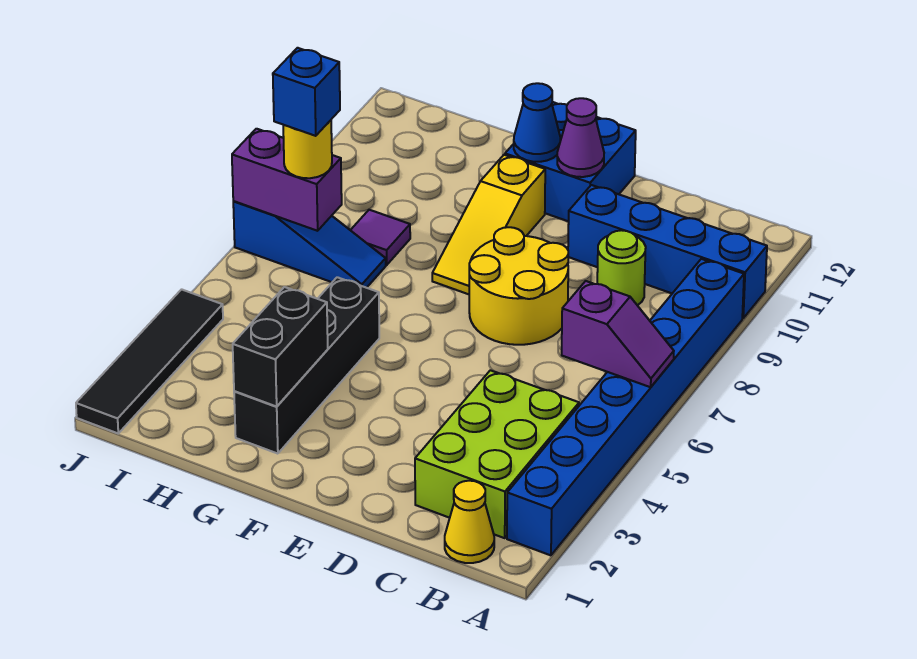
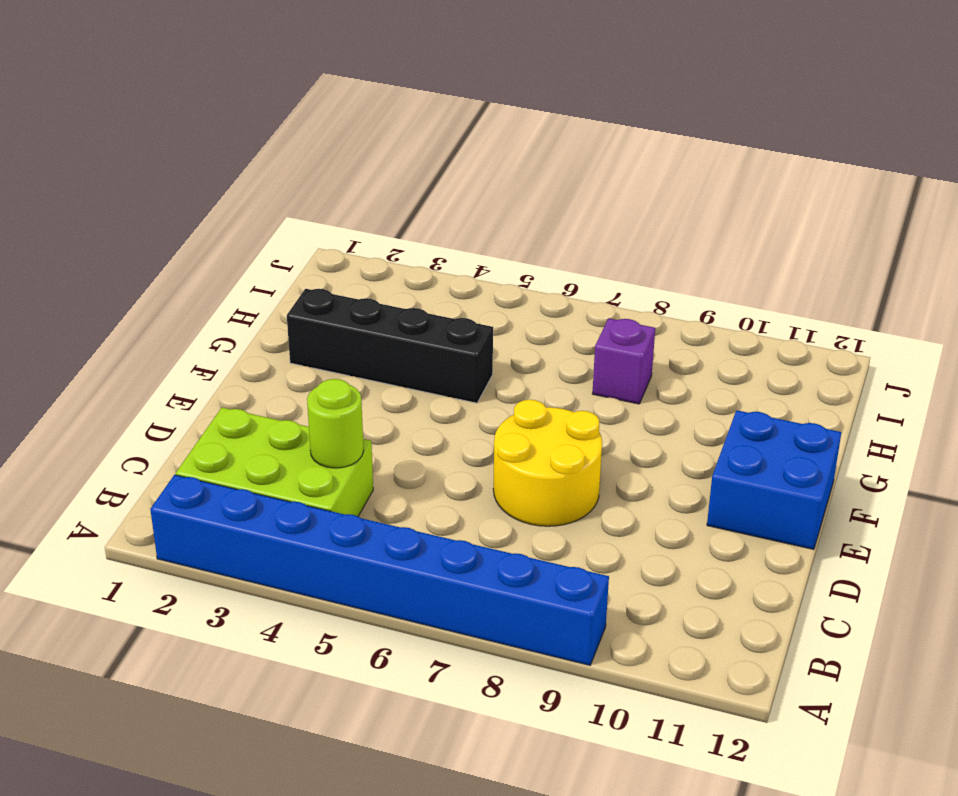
lime 1x1 round brick [307,379,364,468] -> lime 1x1 round brick moved to [597,230,646,306]
purple 1x1 brick [592,318,655,404] -> purple 1x1 tile [351,210,410,265]
none -> blue 1x4 brick [568,185,767,318]
none -> yellow 1x1 cone [445,481,494,563]
none -> yellow 1x3 slope [432,155,545,294]

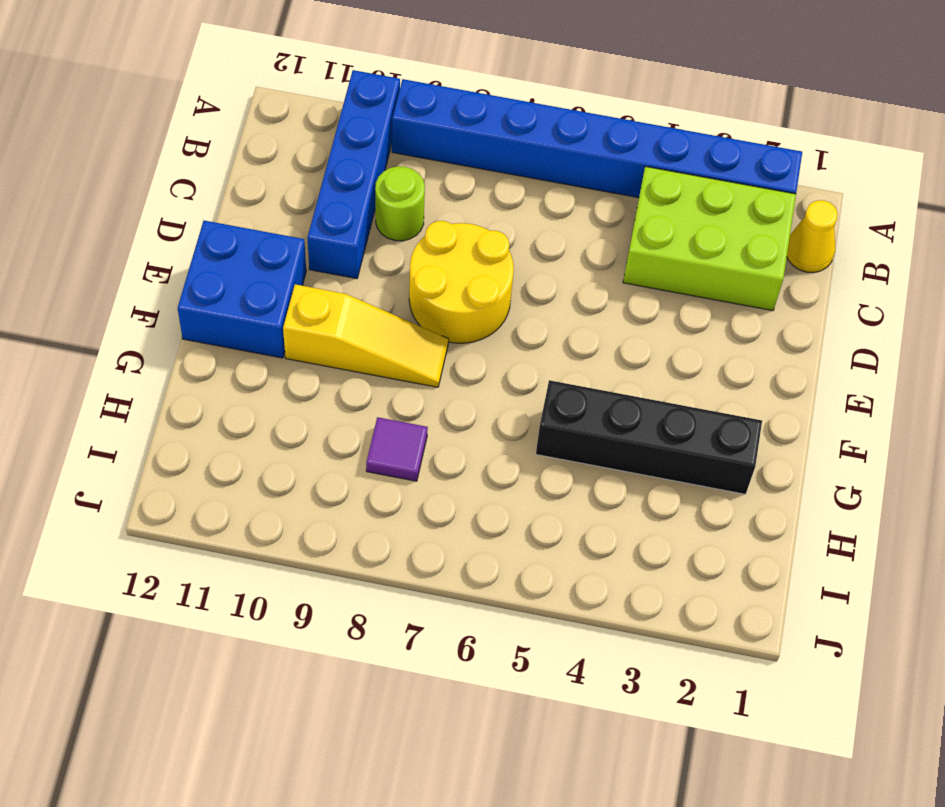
none -> blue 1x3 slope [233,201,386,288]
none -> black 1x4 tile [76,289,223,433]
none -> purple 1x2 slope [562,281,674,387]

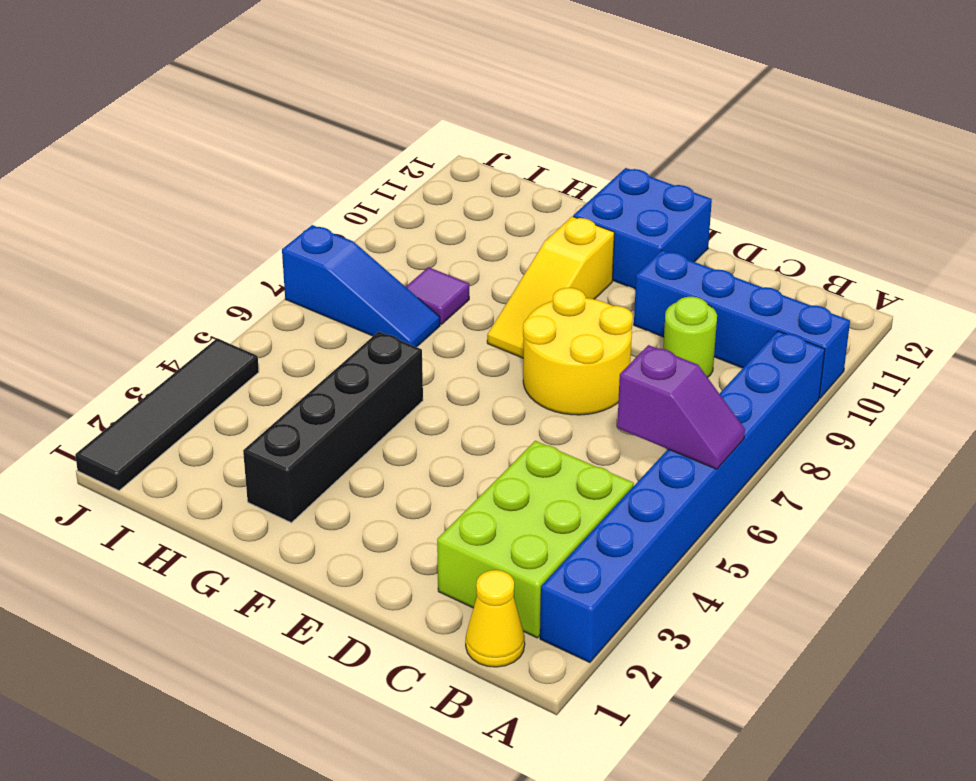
none -> purple 1x1 cone [557,98,604,177]
none -> blue 1x1 cone [514,83,560,162]
none -> black 1x2 brick [233,287,328,407]

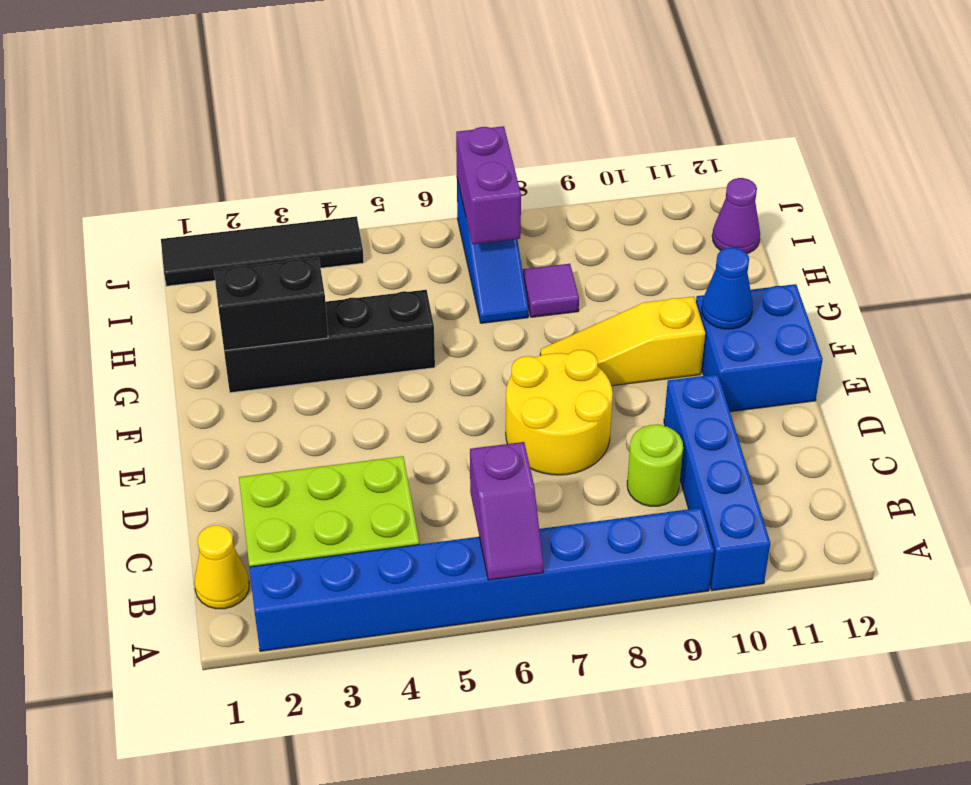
purple 1x1 cone [712,178,760,254] -> purple 1x1 cone moved to [557,98,604,177]
none -> yellow 1x1 round brick [283,120,332,178]
none -> blue 1x1 brick [273,48,340,136]

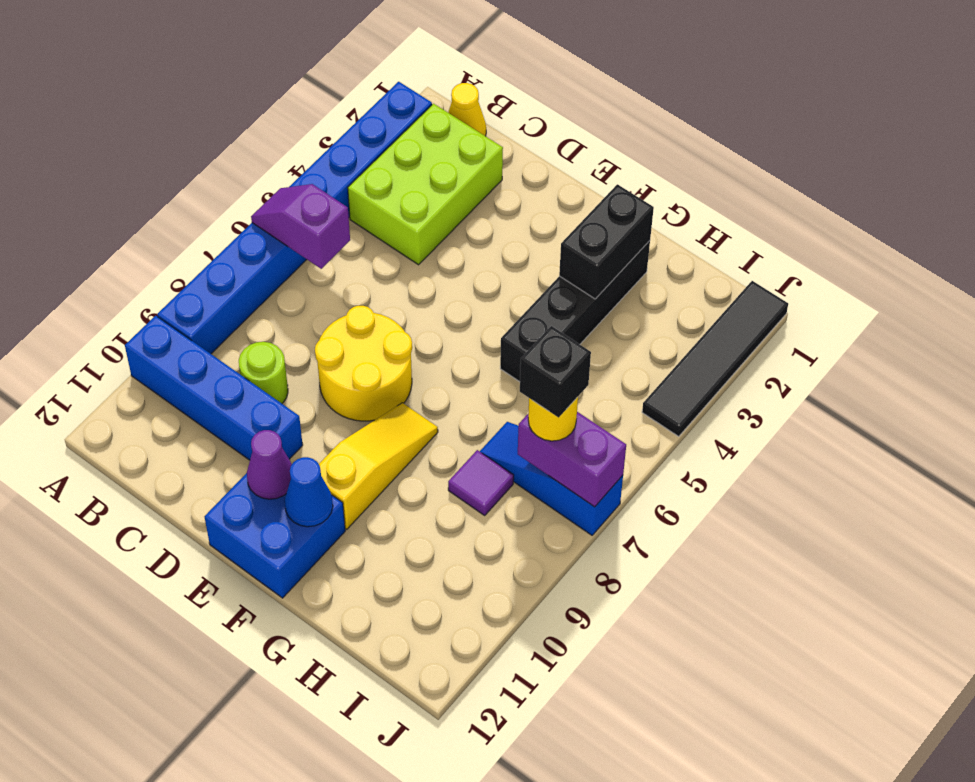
black 1x1 brick [520,326,591,417] -> blue 1x1 brick [273,48,340,136]

